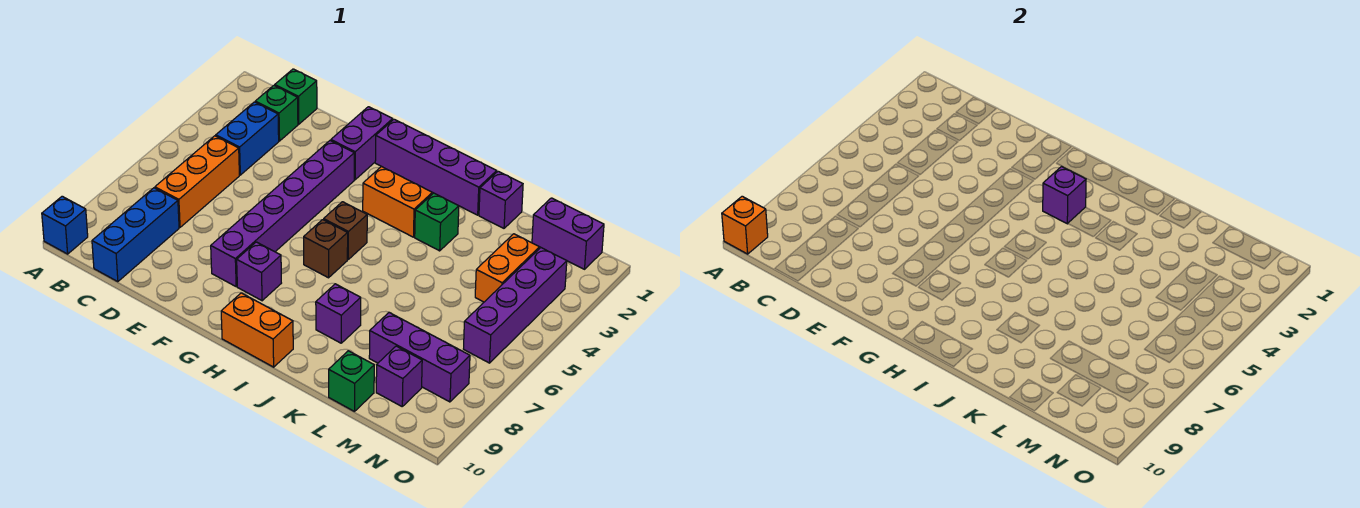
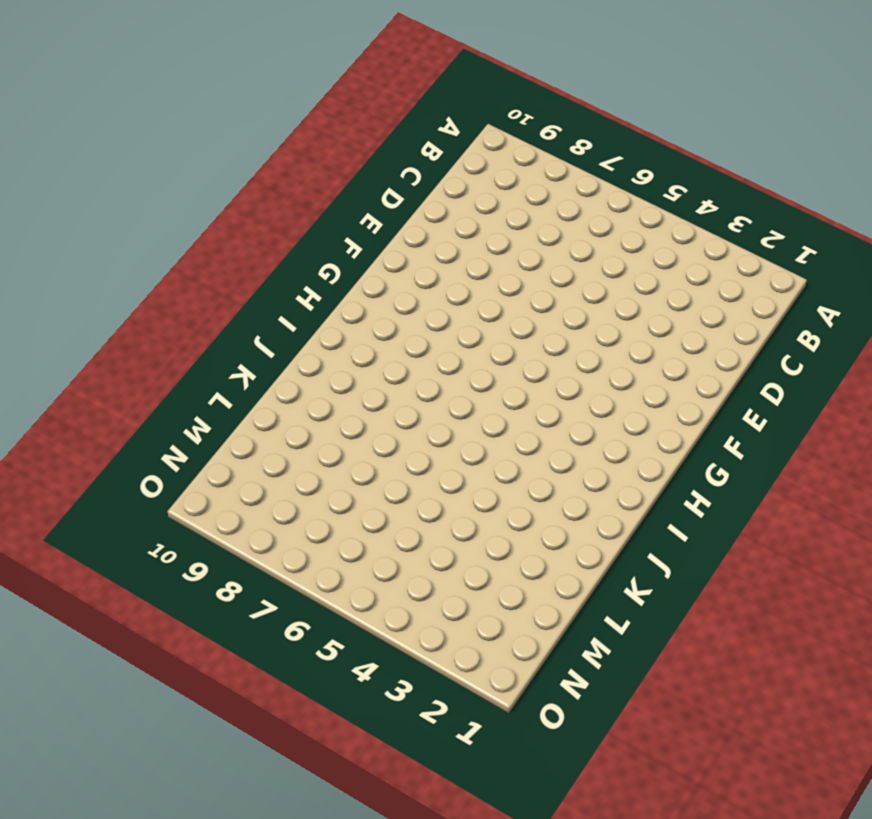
none -> blue 1x1 brick [42,196,88,254]
none -> green 1x1 brick [275,69,317,124]
none -> green 1x1 brick [255,85,298,141]

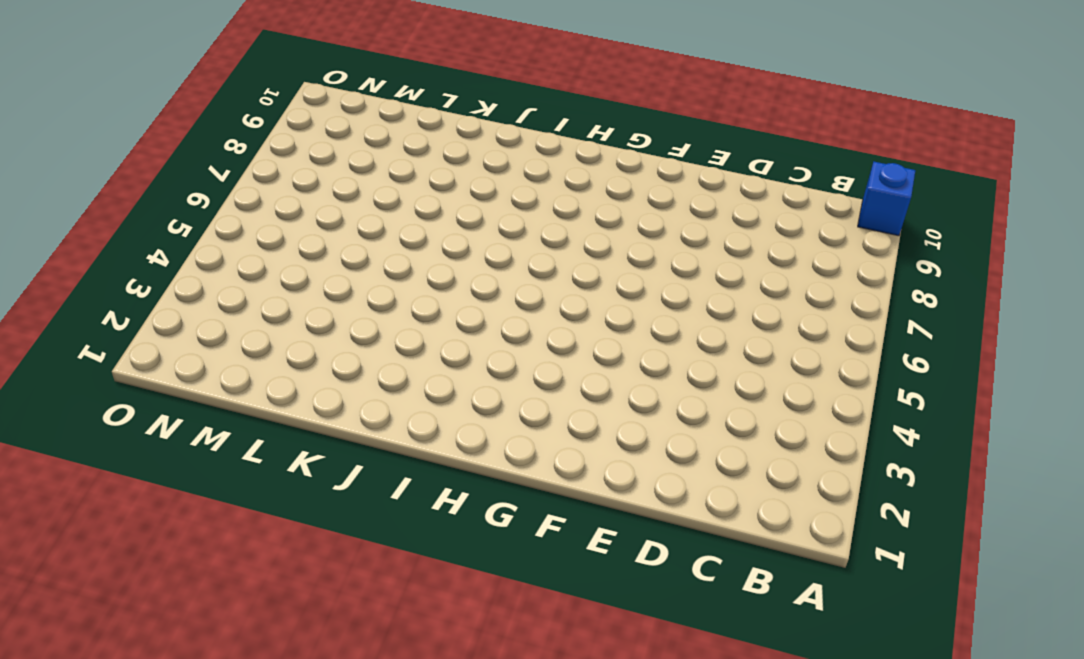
none -> green 1x1 brick [275,69,317,124]
none -> green 1x1 brick [255,85,298,141]
none -> blue 1x2 brick [216,102,279,175]

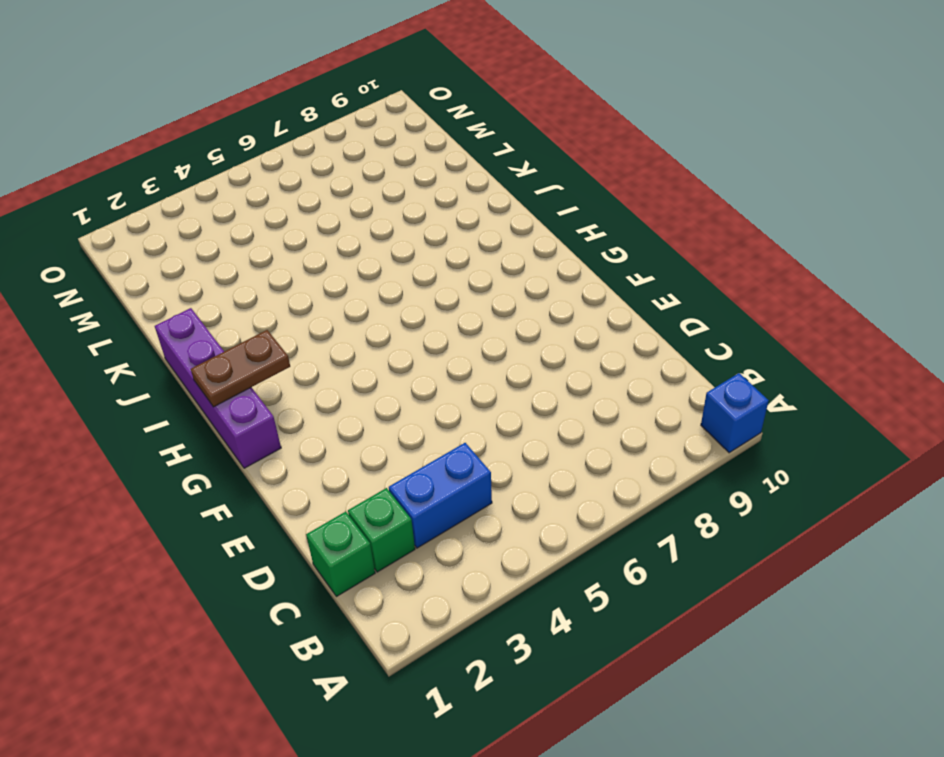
brown 1x2 plate [191,330,290,407] -> none
none -> orange 1x3 brick [155,136,239,227]
none -> blue 1x3 brick [92,188,179,282]
none -> purple 1x2 brick [331,107,393,180]

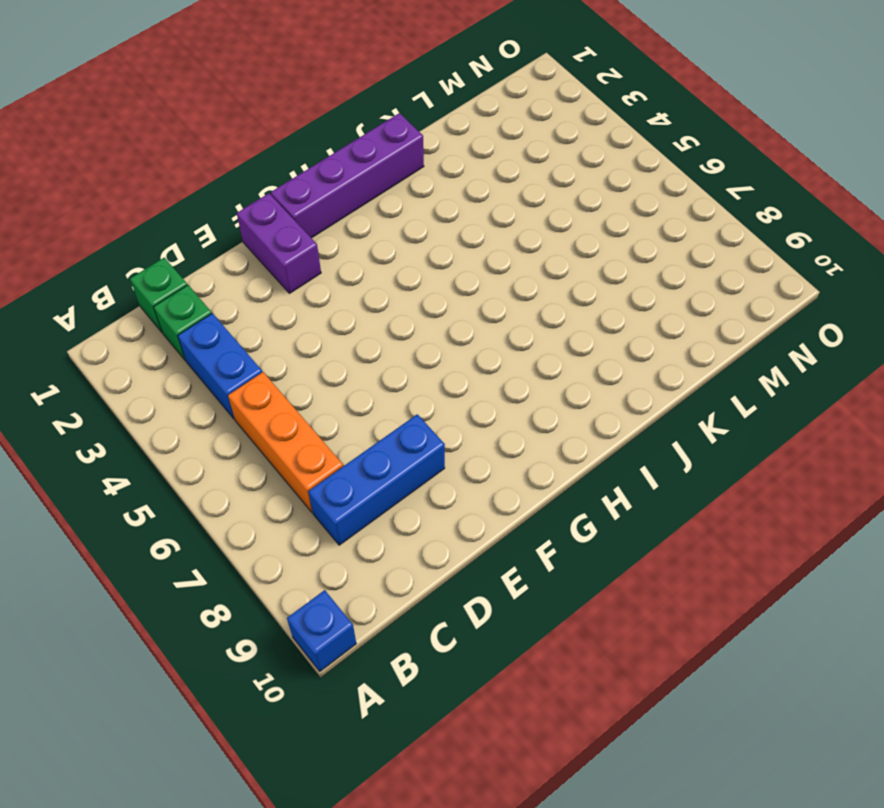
blue 1x3 brick [308,414,445,545] -> blue 1x3 brick turned to [92,188,179,282]
none -> purple 1x6 brick [211,141,354,286]
none -> purple 1x1 brick [237,242,281,301]
none -> orange 1x2 brick [363,166,432,237]

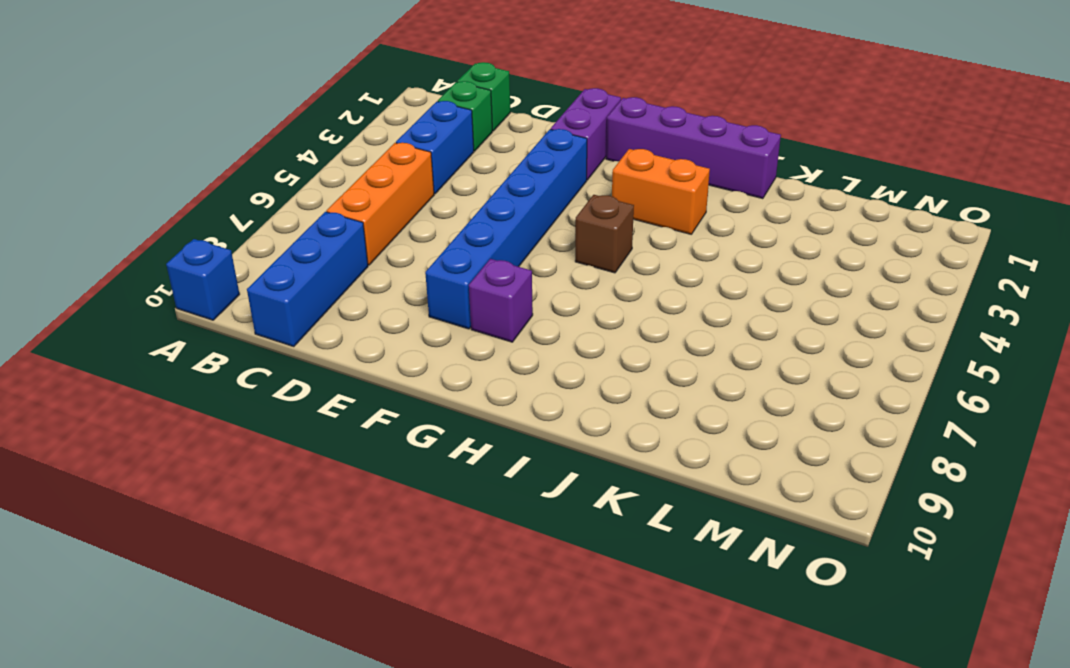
blue 1x6 brick [425,129,587,329] -> purple 1x6 brick [211,141,354,286]
none -> brown 1x1 brick [304,220,348,278]
none -> orange 1x2 brick [221,293,293,367]
none -> green 1x1 brick [415,193,459,251]

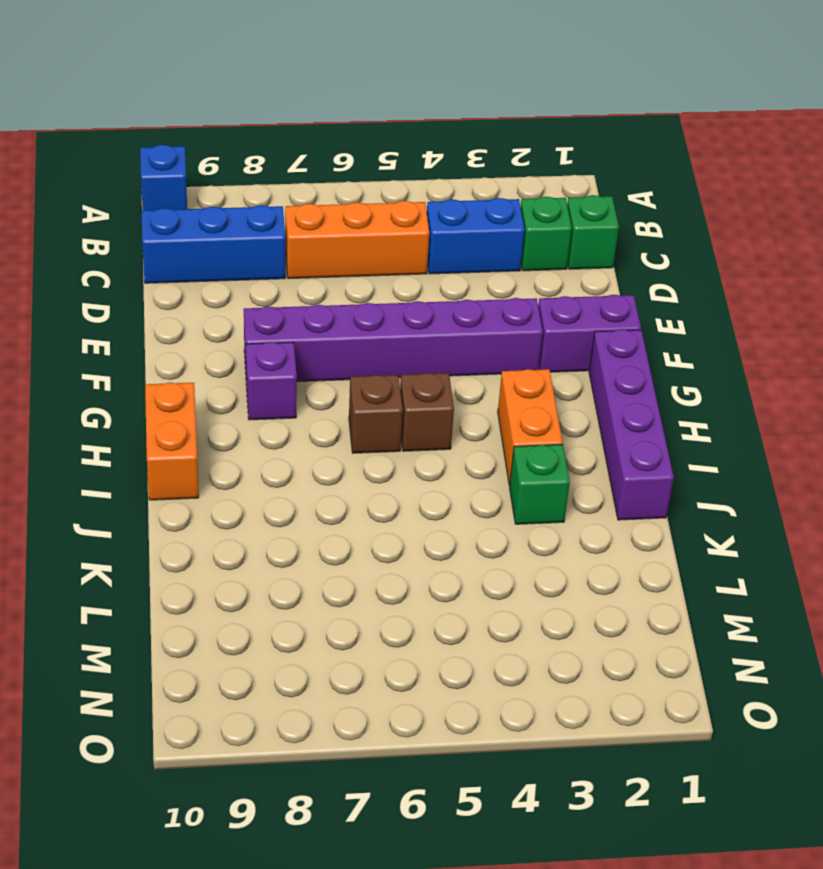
none -> purple 1x1 brick [316,284,361,343]
none -> purple 1x1 brick [479,171,523,228]
none -> purple 1x3 brick [369,312,470,402]

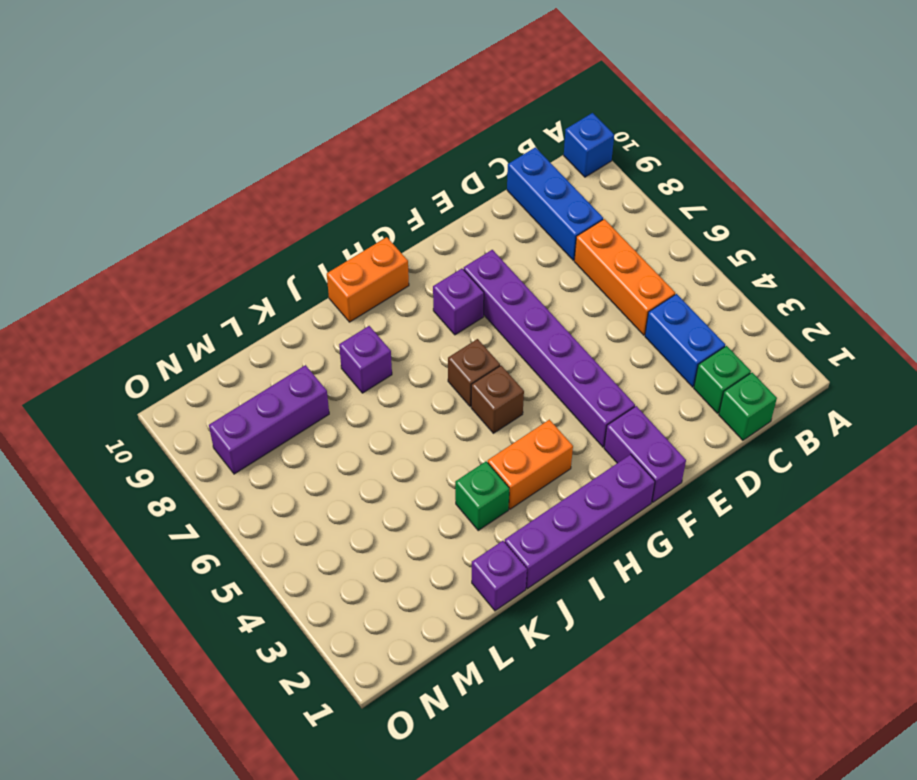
none -> green 1x1 brick [329,351,374,411]
none -> purple 1x2 brick [532,198,604,269]
none -> orange 1x2 brick [475,234,539,302]

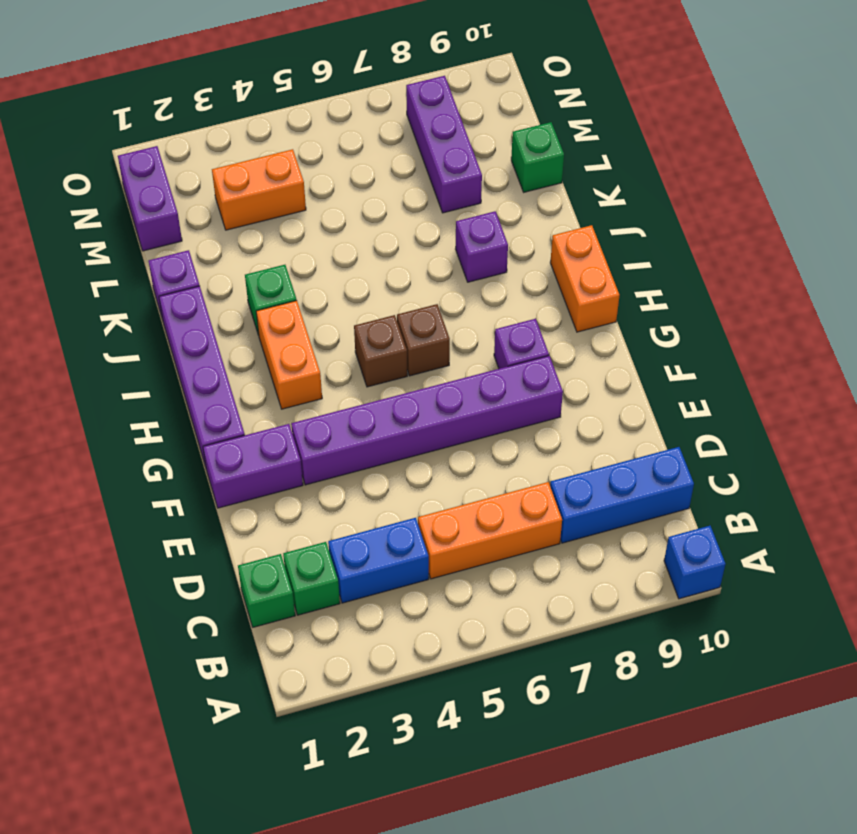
none -> purple 1x1 brick [376,346,422,406]
none -> purple 1x4 brick [464,248,567,363]
none -> orange 1x1 brick [722,196,768,254]

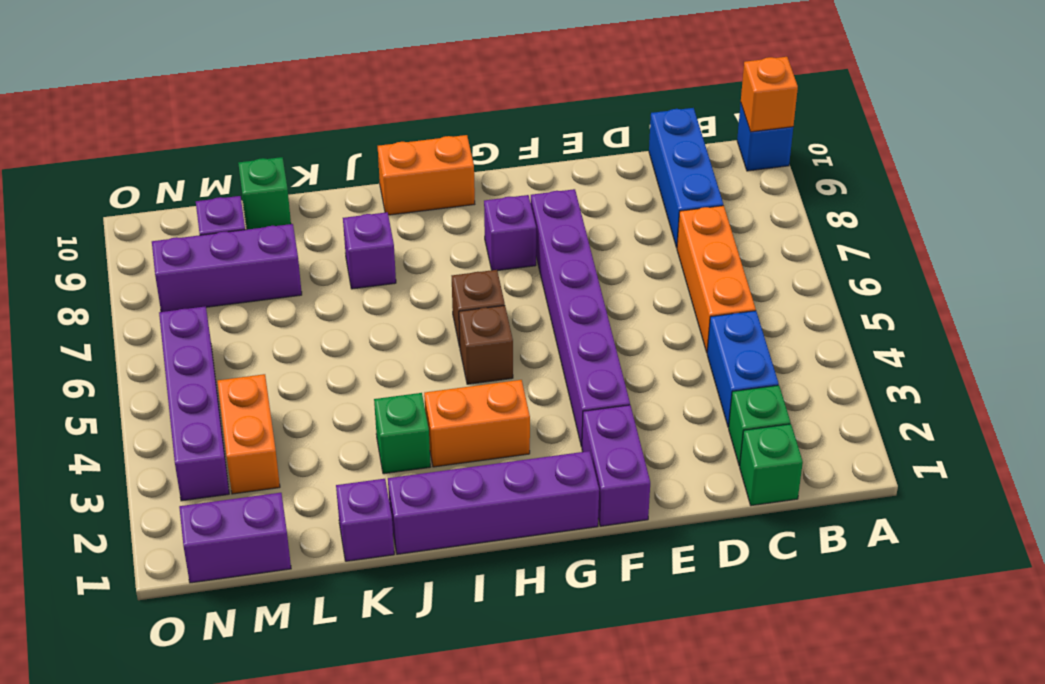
none -> purple 1x1 brick [1043,166,1086,224]

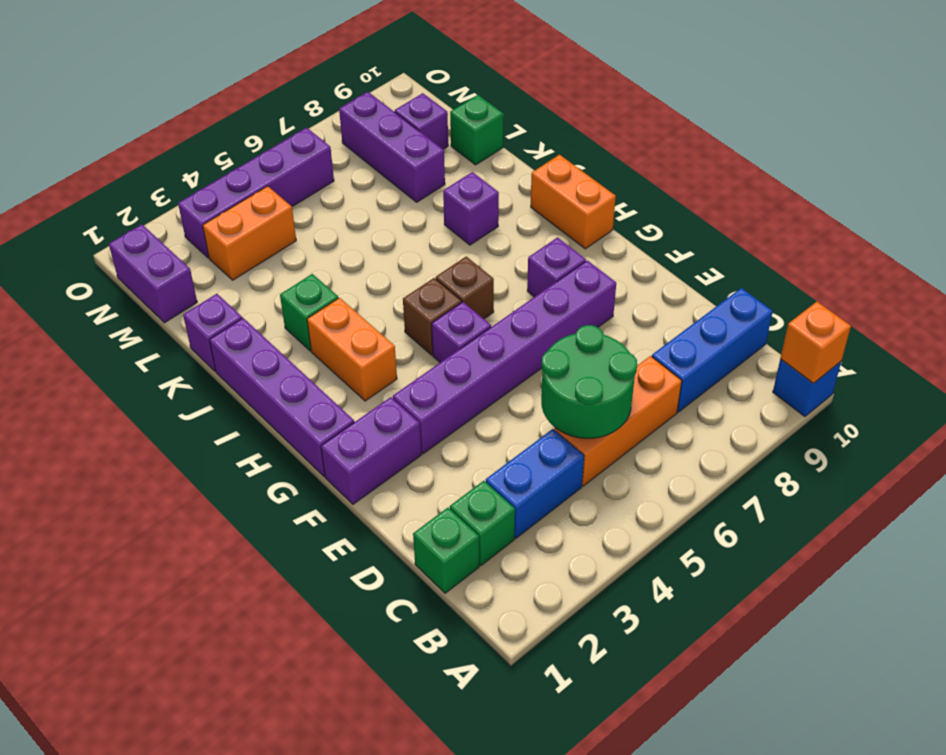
green 2x2 round brick [541,325,637,438] -> none
purple 1x1 brick [432,302,491,362] -> purple 1x1 brick moved to [1043,166,1086,224]

